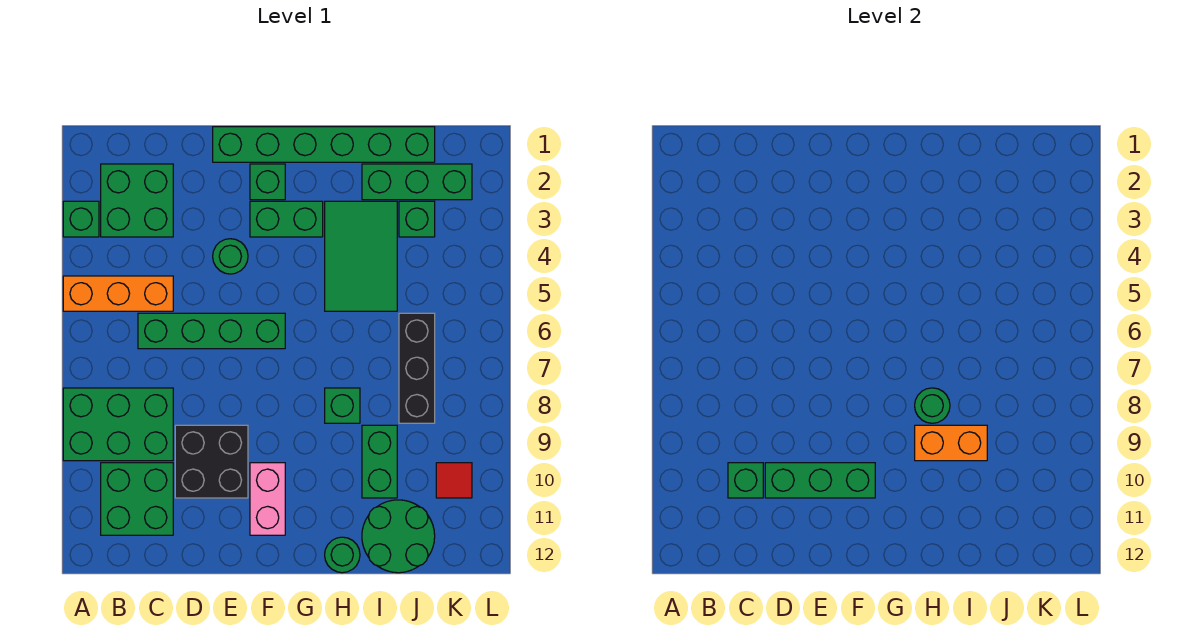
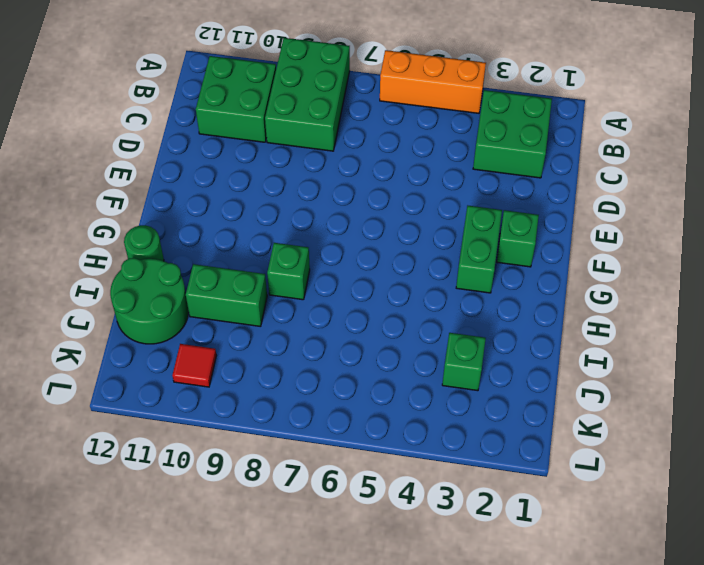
orange 1x3 brick [380,50,486,113] -> orange 1x3 brick turned to [63,276,173,311]
none -> green 1x1 brick [63,201,99,237]
none -> green 1x4 brick [138,313,285,349]
none -> black 2x2 brick [175,425,248,498]

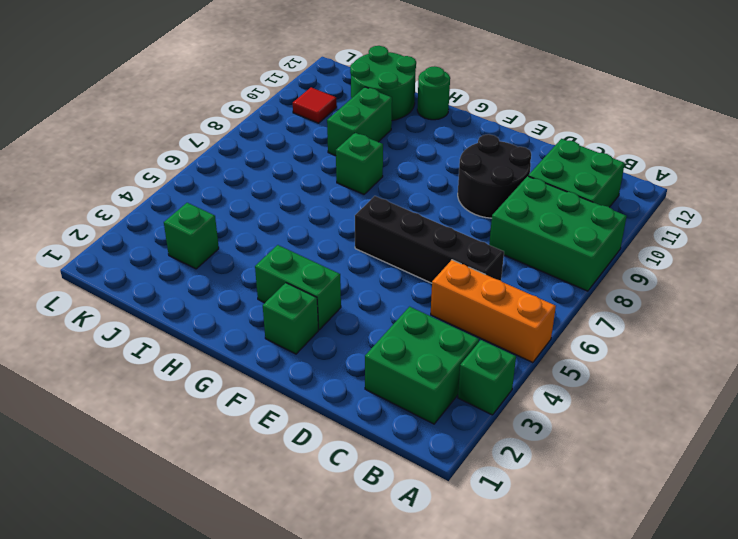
black 1x4 brick [355,196,504,283] -> green 1x4 brick [138,313,285,349]
black 2x2 round brick [458,134,531,218] -> black 2x2 brick [175,425,248,498]
none -> green 1x6 brick [213,127,435,162]
none -> green 1x1 round brick [213,239,248,274]
none -> pink 1x2 brick [250,463,285,535]

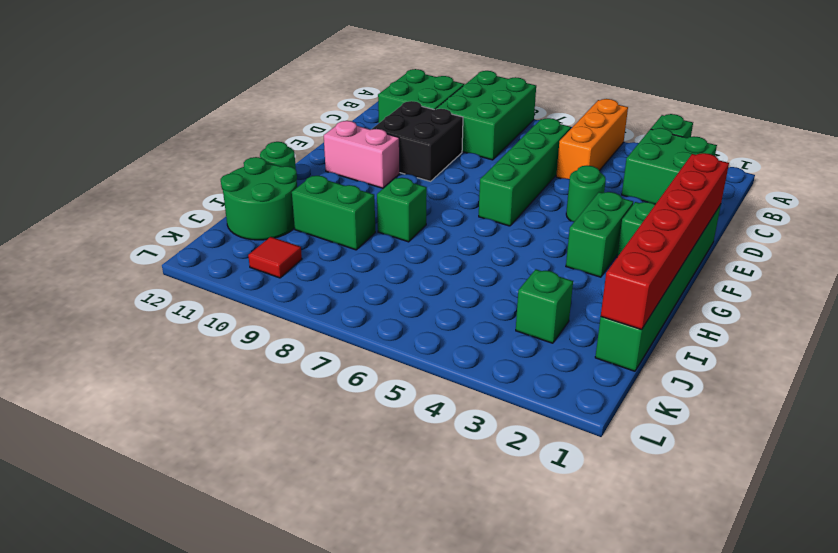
red 1x6 brick [601,153,729,330] -> none
none -> green 2x3 tile [325,201,397,311]
none -> green 1x3 brick [362,164,472,200]
none -> black 1x3 brick [399,313,435,423]

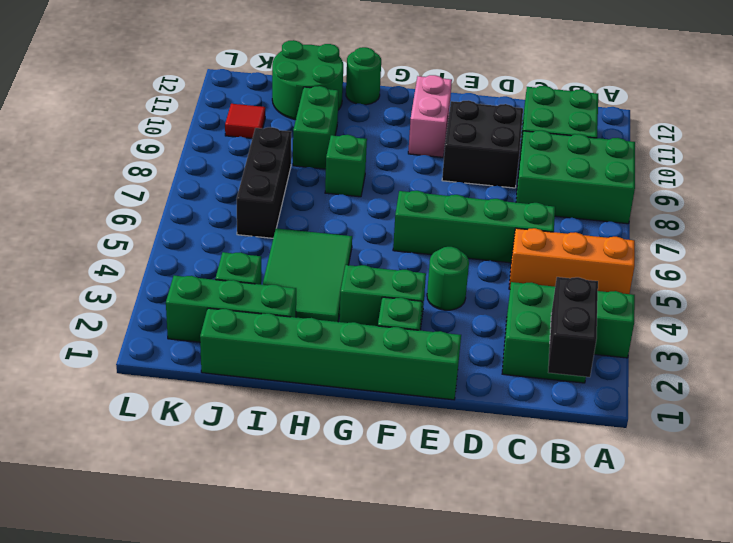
black 1x2 brick [548,277,598,377] -> none
none -> green 1x1 brick [728,463,763,498]
none -> green 1x3 brick [765,463,875,498]
none -> green 1x1 round brick [915,388,950,423]

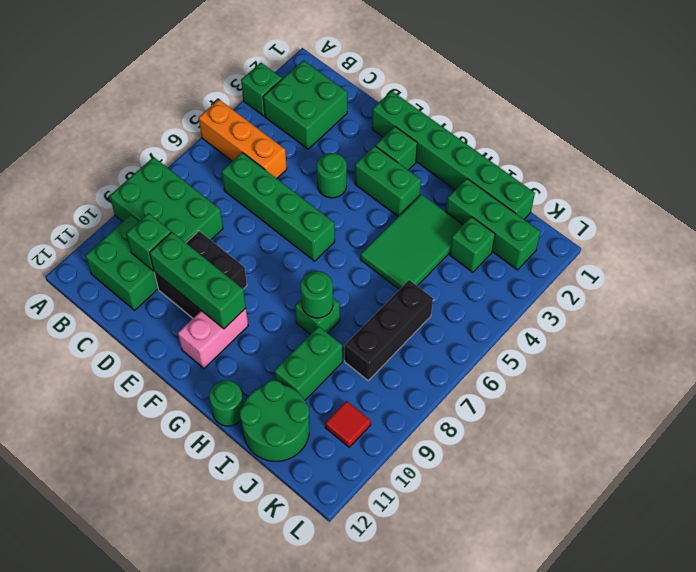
none -> orange 1x2 brick [915,425,987,461]

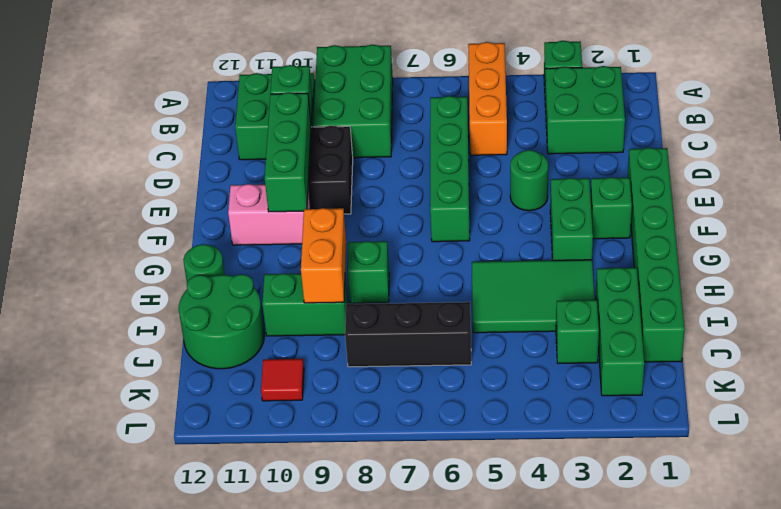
none -> green 1x1 round brick [915,388,950,423]

